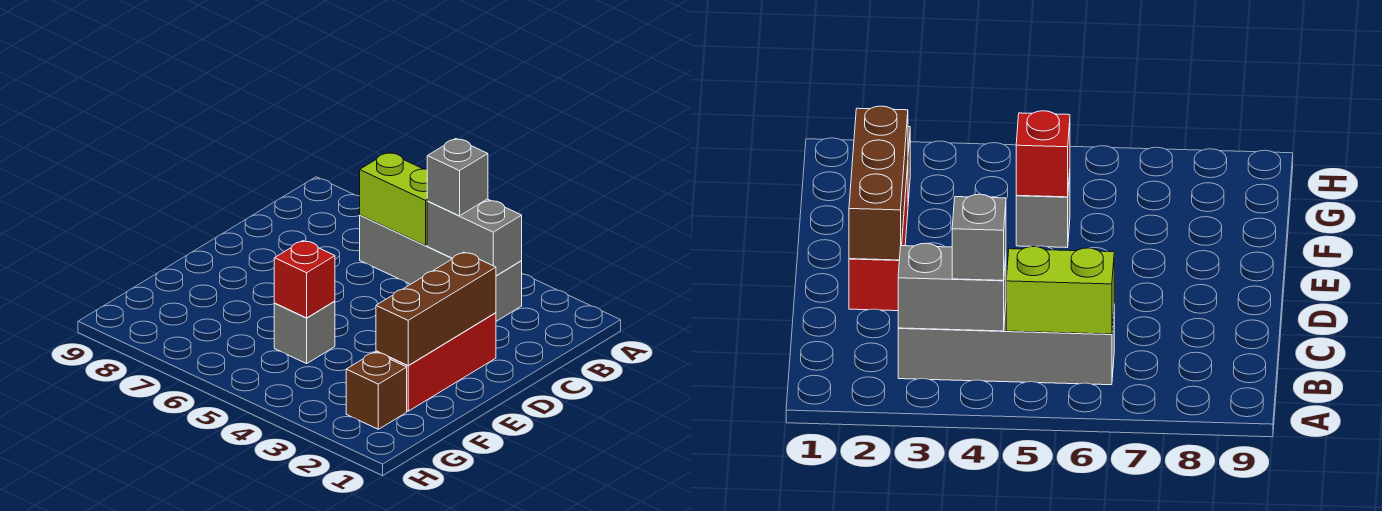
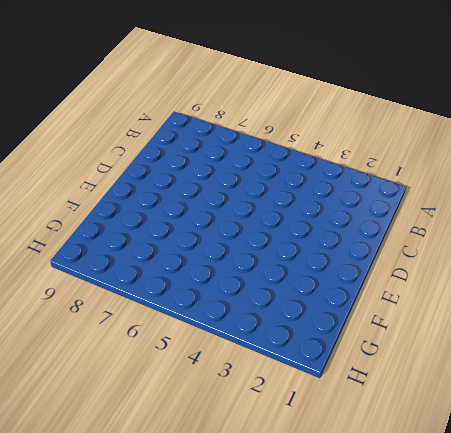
none -> grey 1x4 brick [360,215,522,321]
none -> red 1x3 brick [376,313,496,411]

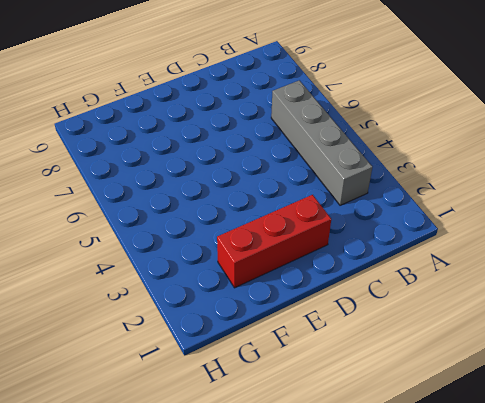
none -> grey 1x1 brick [274,301,335,364]
none -> brown 1x1 brick [346,352,407,429]

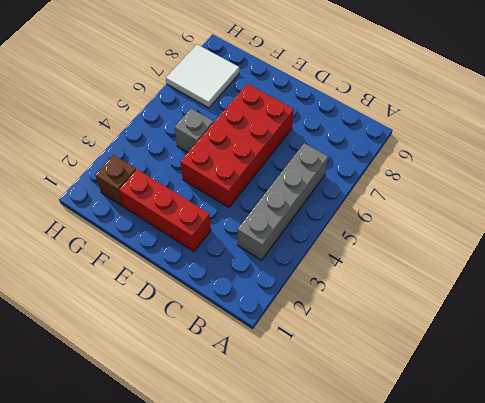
red 2x4 brick [180,84,294,208] -> none
white 2x2 tile [166,45,239,108] -> none
none -> grey 1x2 brick [427,199,522,276]
none -> lime 1x2 brick [360,153,428,246]

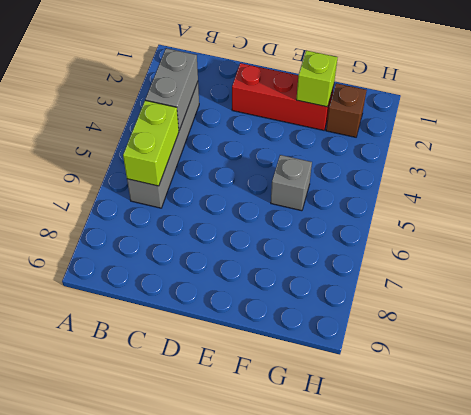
lime 1x1 brick [296,51,338,107] -> brown 1x3 brick [376,252,496,366]
none -> red 1x1 brick [274,241,335,318]
none -> grey 1x1 brick [427,139,488,216]

